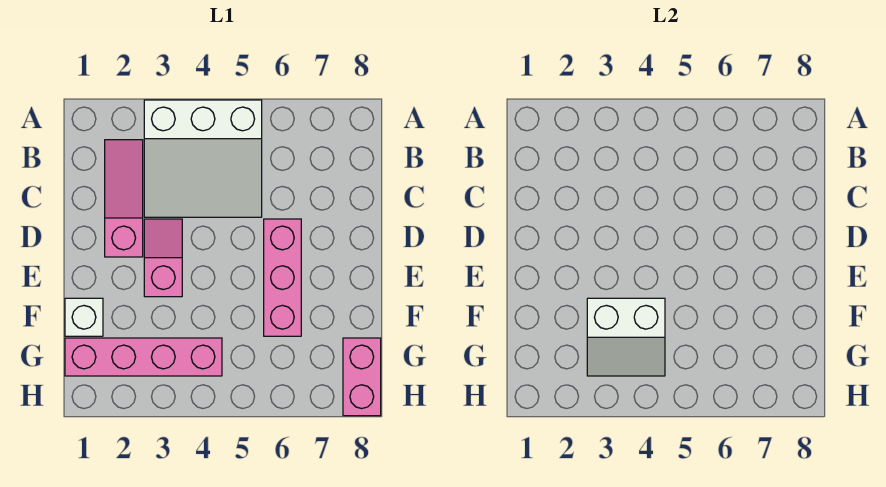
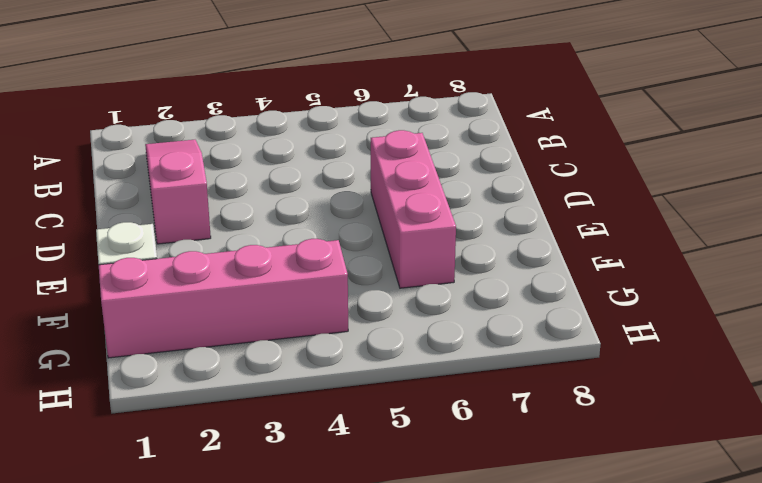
none -> white 3x3 slope [144,100,262,217]
none -> pink 1x2 slope [144,219,182,297]

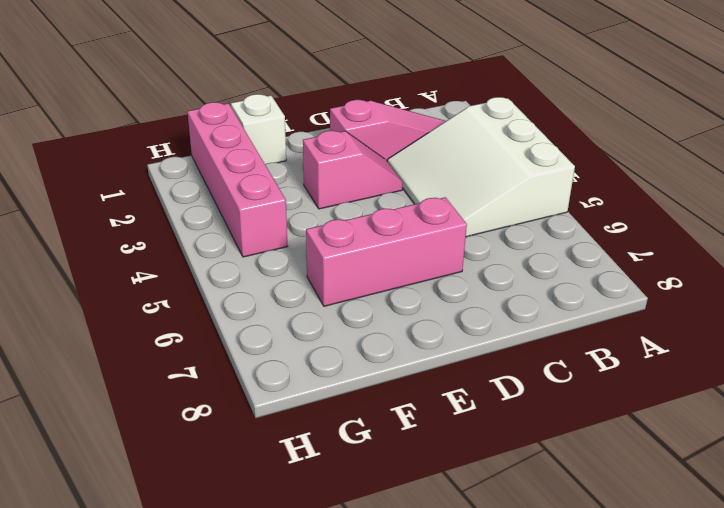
none -> pink 1x2 brick [343,338,381,416]
none -> white 2x2 slope [587,298,665,376]

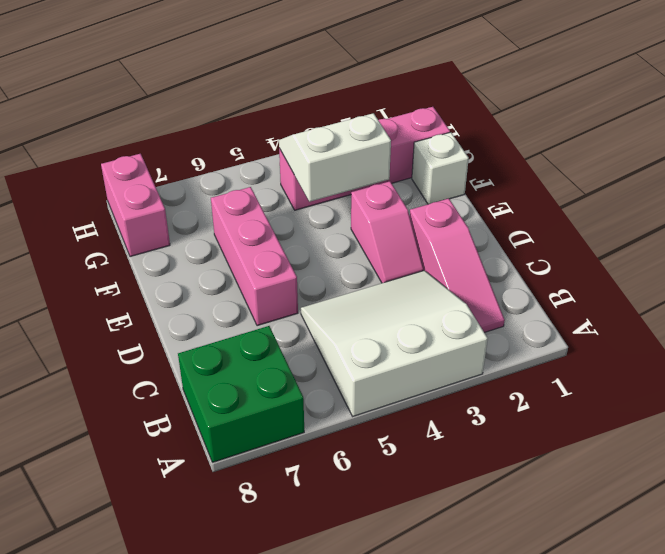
green 2x2 brick [178,326,304,462] -> none

